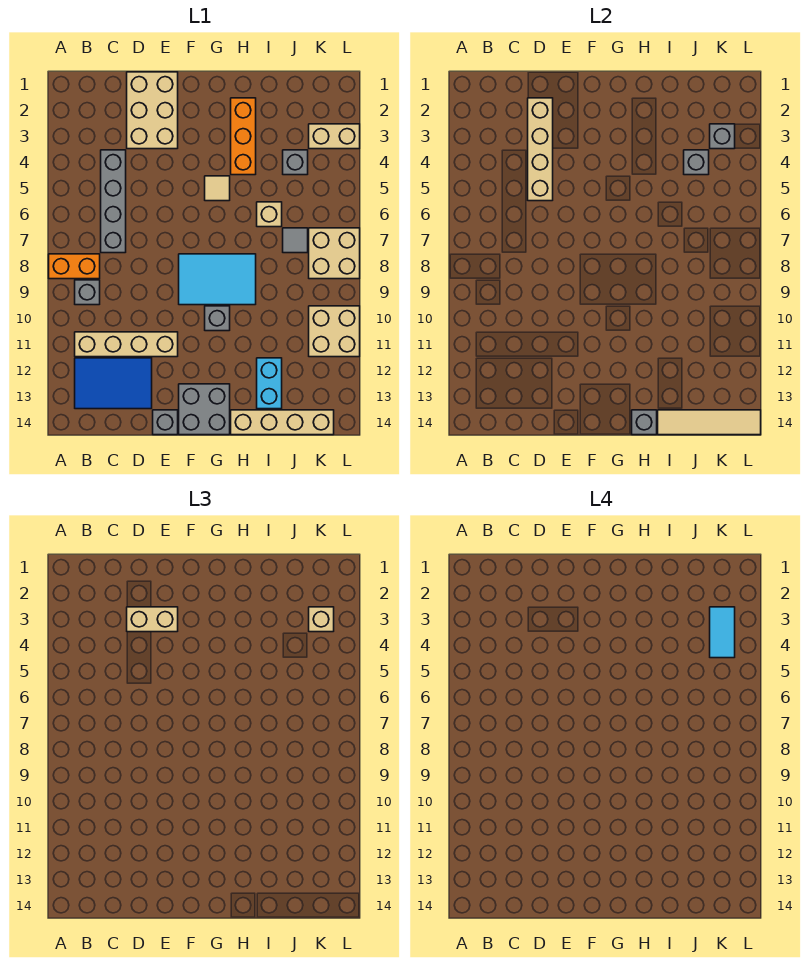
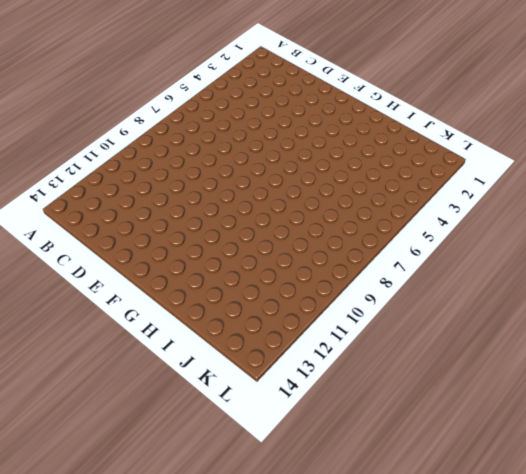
none -> orange 1x2 brick [49,254,100,279]
none -> grey 1x1 brick [75,280,100,305]
none -> tan 1x4 brick [75,332,178,357]

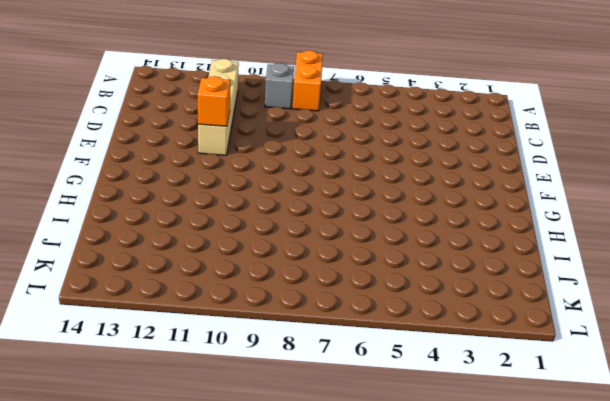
orange 1x1 brick [198,76,230,126] -> none
none -> blue 2x3 tile [75,358,152,409]
none -> grey 1x4 brick [101,150,126,253]
none -> tan 2x3 brick [127,72,178,149]

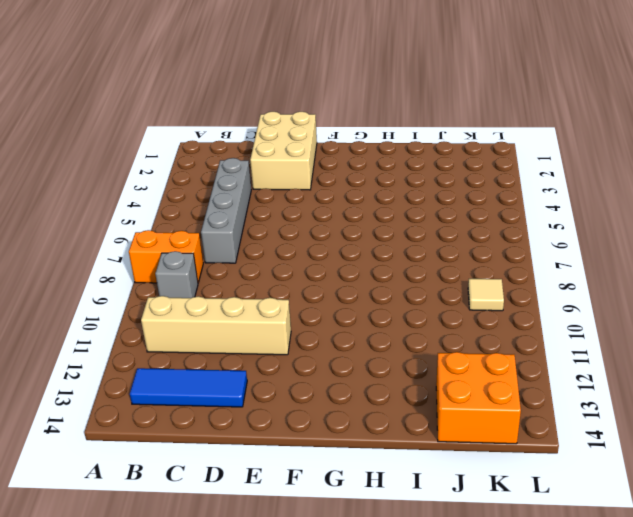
blue 1x3 tile [130,368,247,407] -> blue 2x3 tile [75,358,152,409]
orange 2x2 brick [436,352,521,444] -> tan 1x4 brick [231,410,334,435]
tan 1x1 tile [468,279,504,311] -> tan 1x1 tile moved to [205,176,230,201]
none -> grey 1x1 brick [153,410,178,435]
none -> cyan 2x3 tile [179,254,256,305]
none -> grey 2x2 brick [179,384,230,435]

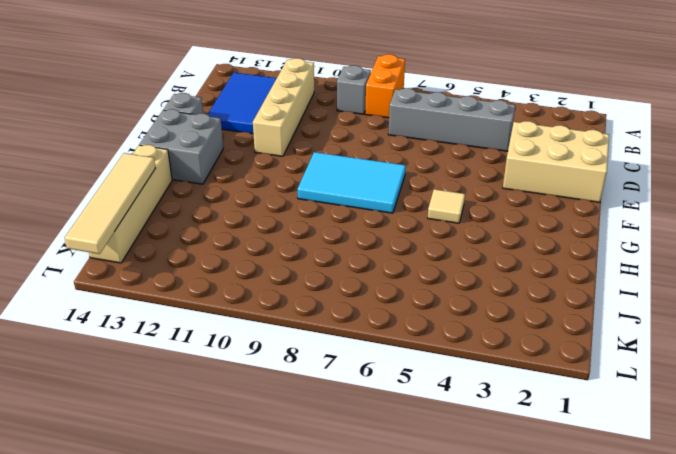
cyan 2x3 tile [298,152,406,213] -> cyan 2x3 tile turned to [179,254,256,305]
none -> grey 1x1 brick [205,306,230,331]
none -> orange 1x3 brick [231,98,256,175]
none -> tan 1x1 brick [257,202,282,227]

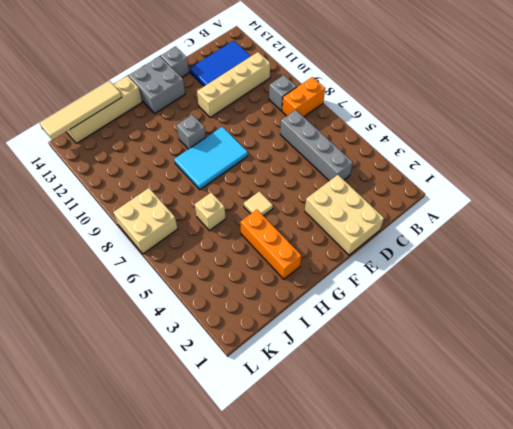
none -> cyan 1x2 brick [257,358,282,409]
none -> grey 1x1 brick [283,150,308,175]
none -> grey 1x1 tile [283,228,308,253]

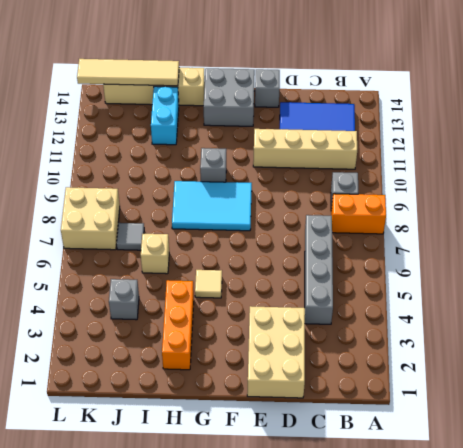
none -> tan 1x2 brick [309,124,360,149]
none -> tan 2x2 brick [309,306,360,357]
none -> tan 1x4 brick [528,98,553,201]

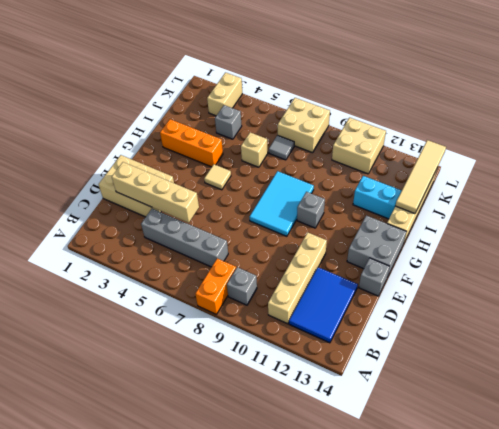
none -> grey 1x1 brick [632,410,657,435]
none -> grey 1x1 brick [684,150,709,175]
none -> grey 1x1 brick [710,124,735,149]

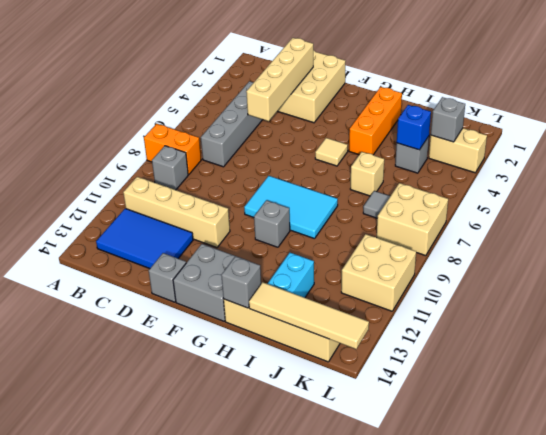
blue 1x1 brick [397,105,431,150] -> grey 1x1 brick [684,150,709,175]
none -> tan 1x2 brick [127,607,178,632]
none -> tan 1x1 brick [309,607,334,632]
none -> cyan 1x2 tile [710,607,735,658]

